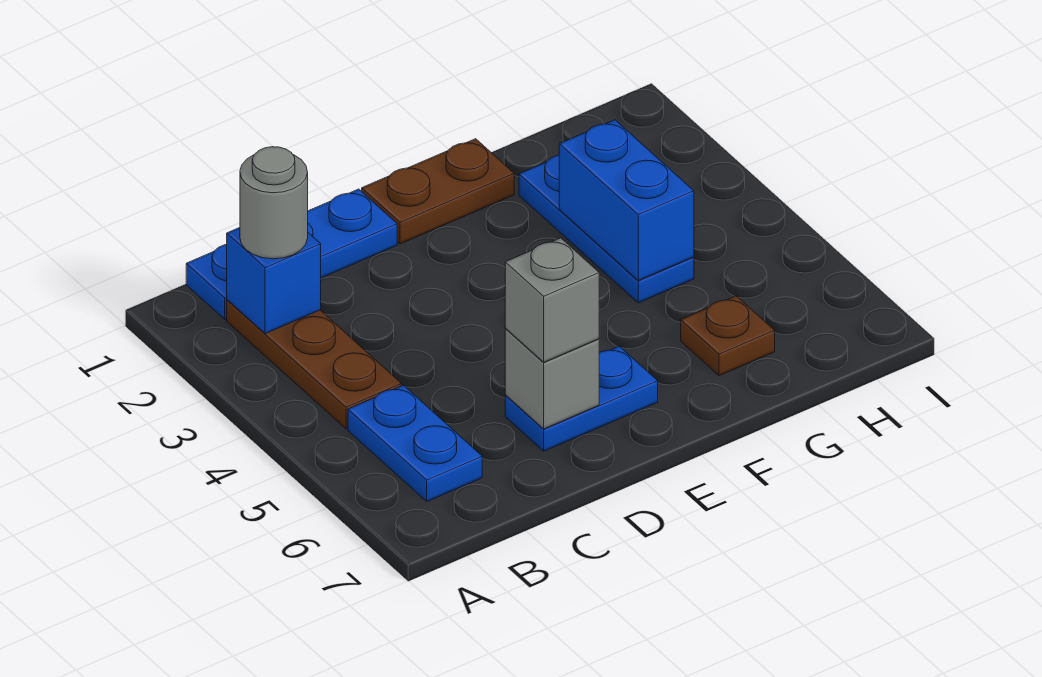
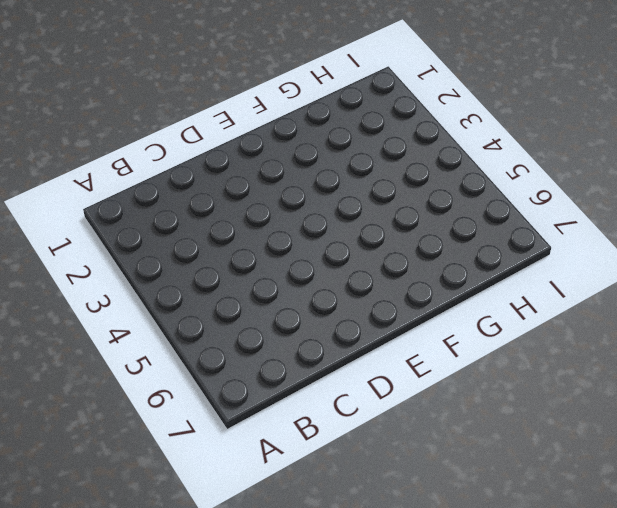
none -> blue 1x3 plate [186,189,397,319]
none -> brown 1x3 plate [227,300,402,429]
none -> blue 1x2 plate [348,385,482,501]

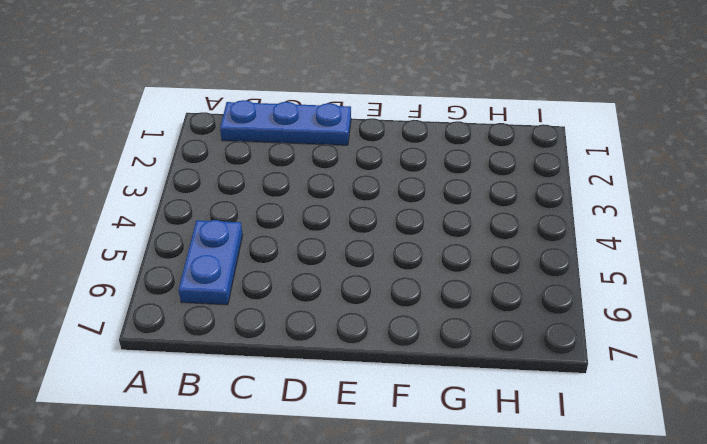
none -> brown 1x3 plate [227,300,402,429]
none -> blue 1x2 plate [505,346,658,451]
none -> brown 1x2 plate [362,139,514,244]

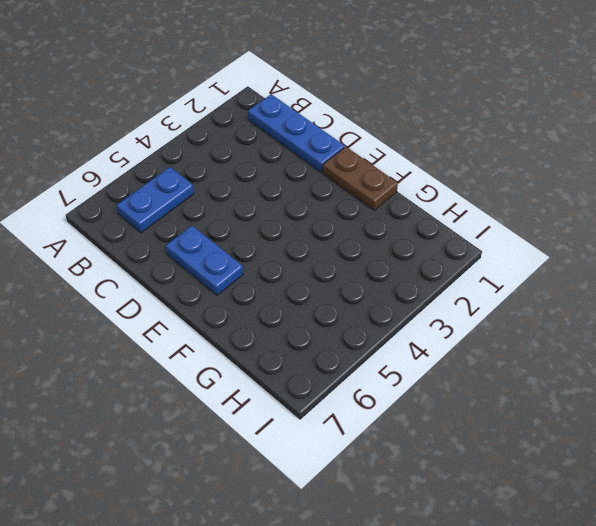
none -> brown 1x3 plate [227,300,402,429]
none -> blue 1x3 plate [519,155,694,303]
none -> brown 1x1 plate [681,296,775,376]

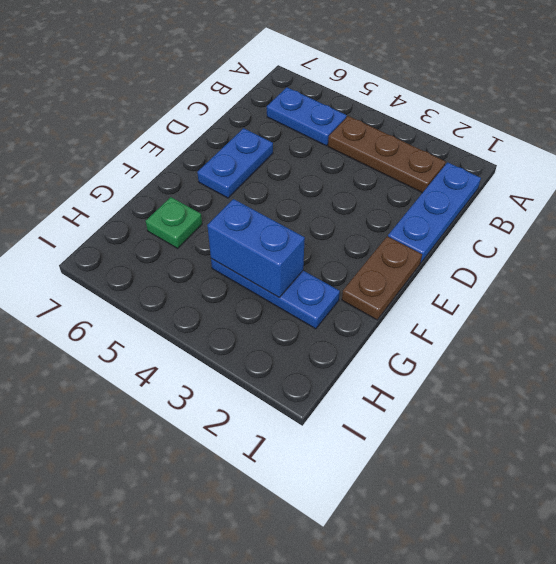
green 1x1 plate [146,197,202,248] -> brown 1x1 plate [681,296,775,376]
none -> blue 1x1 brick [227,228,321,334]
none -> grey 1x1 brick [505,329,599,429]
none -> grey 1x1 round brick [240,147,308,259]

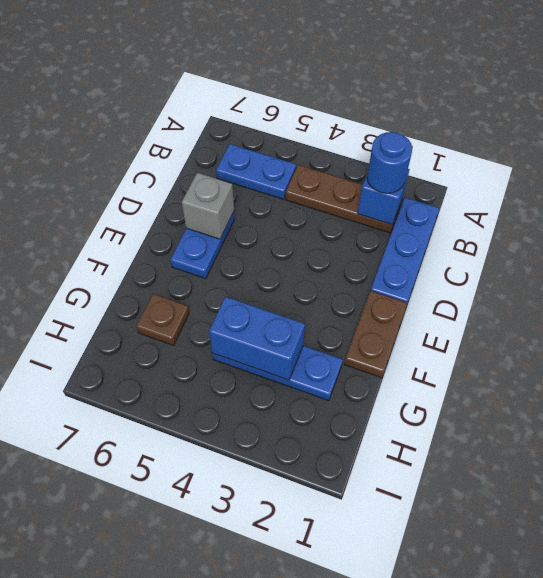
blue 1x1 round brick [367,132,412,193] -> grey 1x1 round brick [240,147,308,259]
none -> grey 1x1 brick [505,238,599,362]

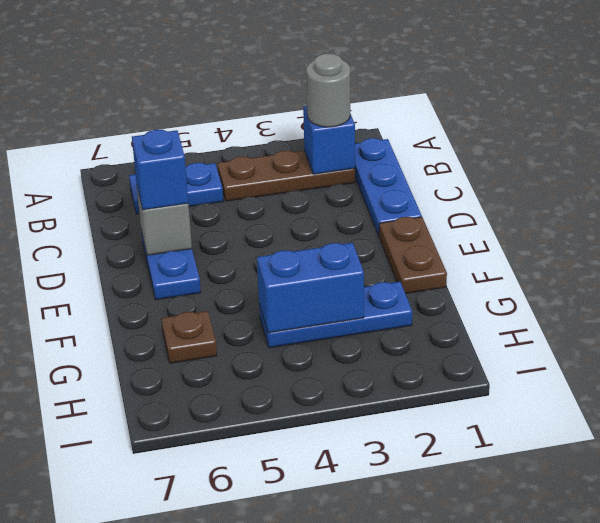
blue 1x1 brick [132,130,188,210] -> grey 1x1 brick [505,238,599,362]

